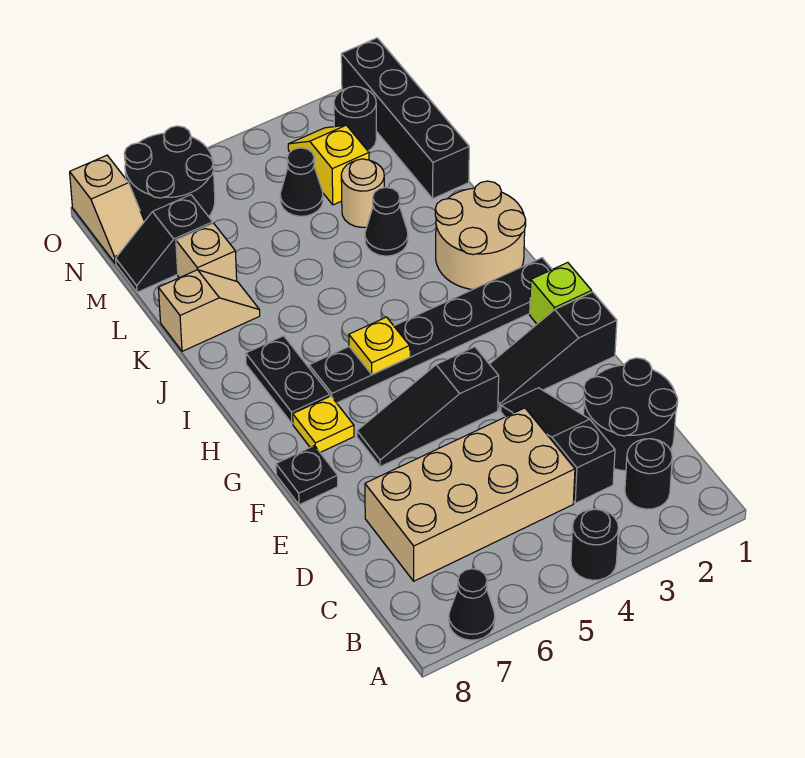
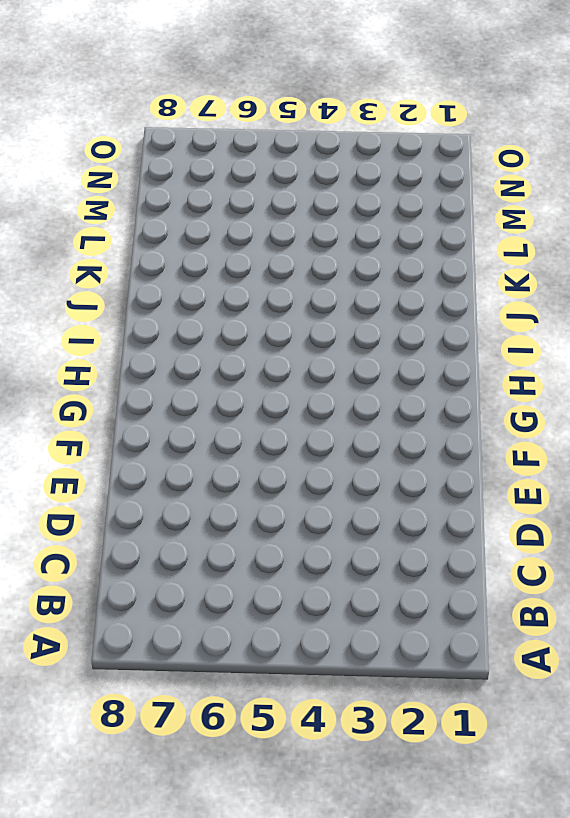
none -> black 1x1 round brick [571,509,618,580]
none -> black 1x1 cone [449,569,495,640]
none -> black 1x1 round brick [625,439,672,509]

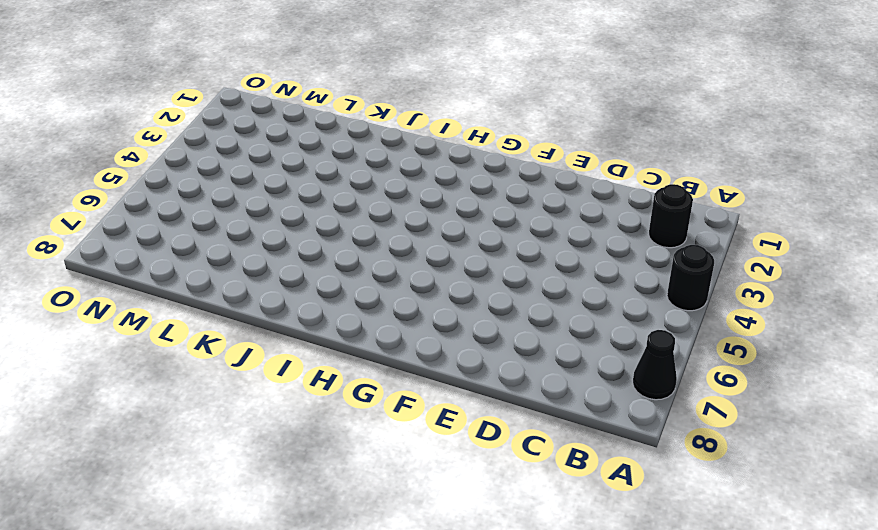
none -> black 2x2 round brick [584,358,678,471]
none -> black 1x3 slope [501,388,615,503]
none -> tan 2x4 brick [365,408,575,581]

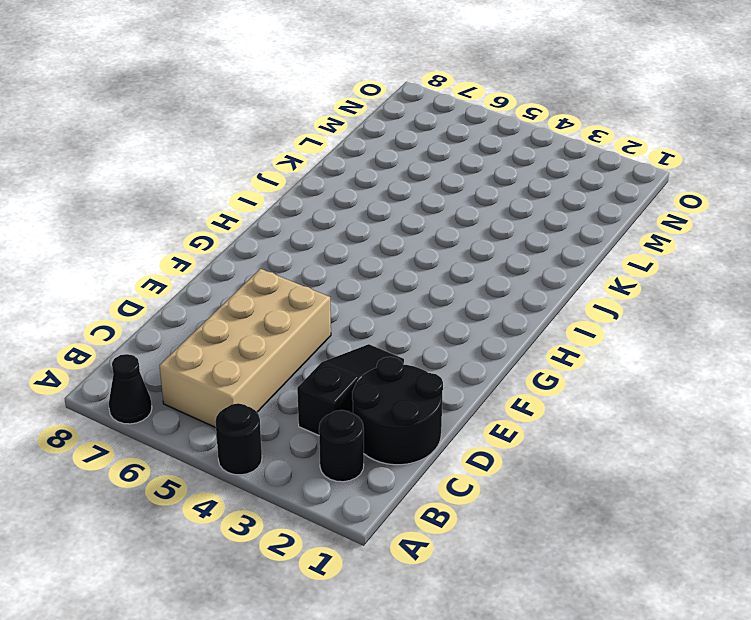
tan 2x4 brick [160,269,331,428] -> tan 2x4 brick turned to [365,408,575,581]
none -> black 1x3 slope [490,292,617,410]
none -> black 1x3 slope [357,347,499,467]
none -> black 1x1 plate [276,446,338,505]

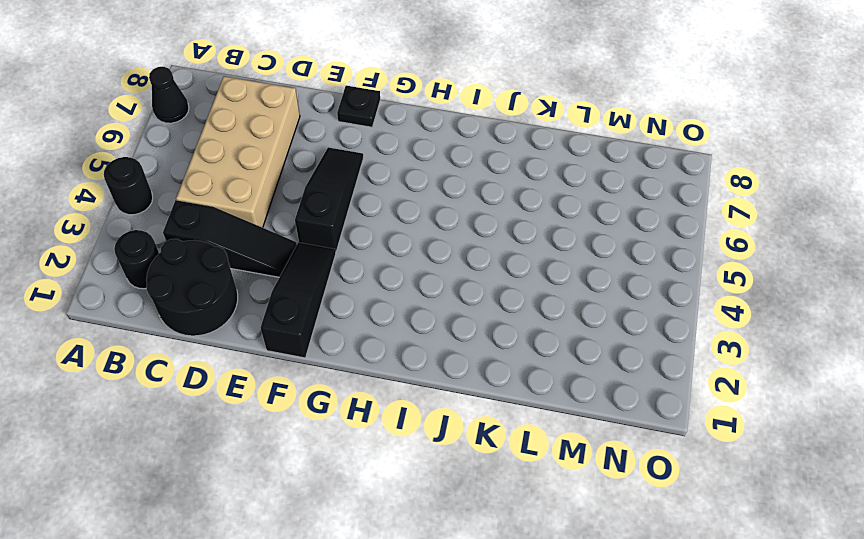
none -> lime 1x1 brick [530,263,592,324]
none -> yellow 1x1 plate [293,396,354,452]
none -> black 1x6 plate [309,258,552,403]

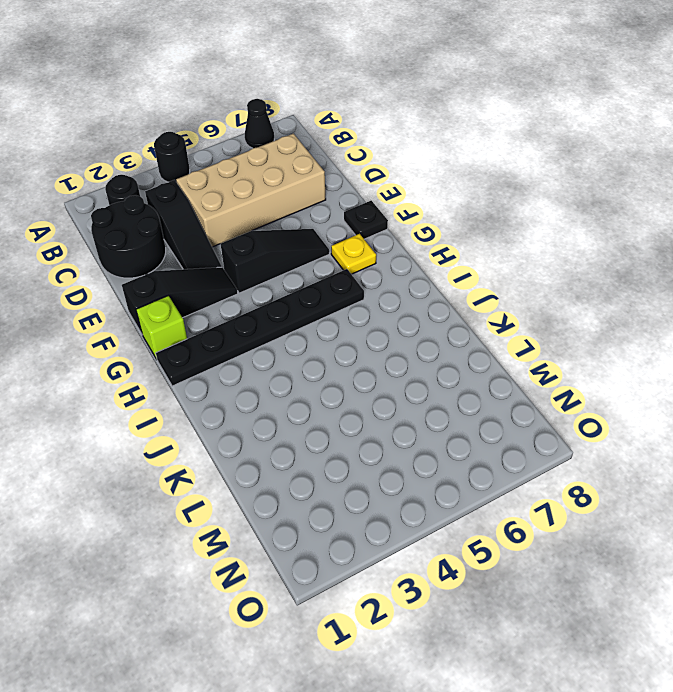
none -> black 1x2 plate [246,336,330,424]
none -> tan 2x2 round brick [435,181,526,290]
none -> black 1x1 cone [365,187,408,256]

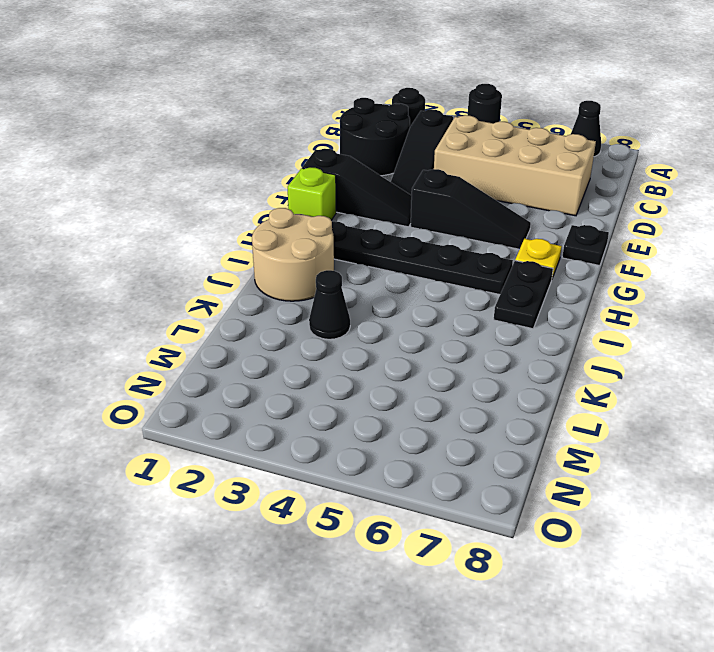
none -> tan 1x2 slope [158,270,260,351]
none -> black 1x4 brick [341,38,469,199]
none -> tan 1x1 round brick [341,159,384,227]

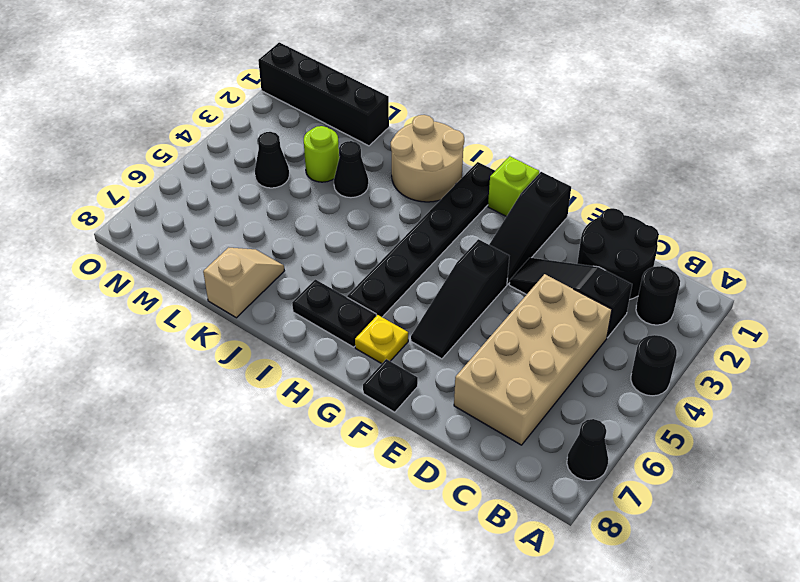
lime 1x1 round brick [304,126,339,182] -> tan 1x1 round brick [341,159,384,227]
none -> tan 1x1 brick [176,223,237,281]
none -> yellow 1x2 slope [288,125,369,205]
none -> black 1x2 slope [116,195,213,292]

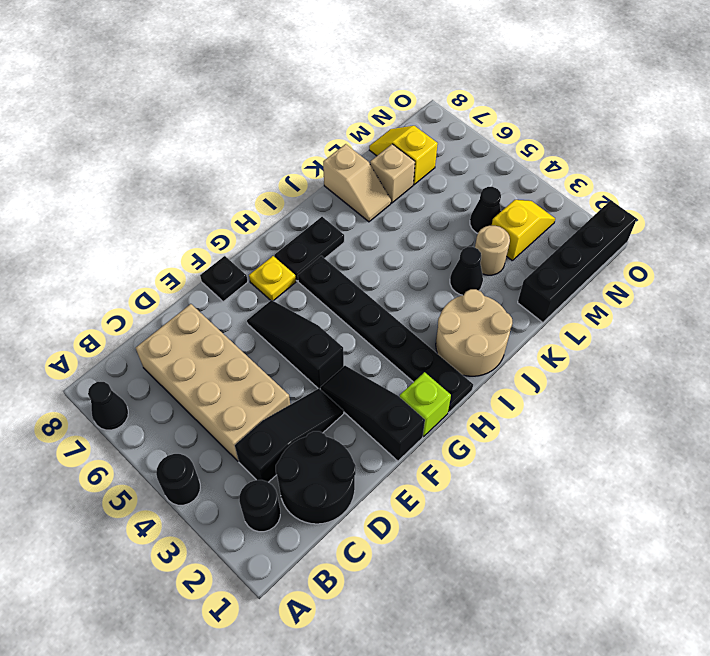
yellow 1x2 slope [369,126,438,185] -> black 1x2 slope [116,195,213,292]
none -> black 1x1 round brick [334,86,376,151]
none -> black 2x2 round brick [124,126,215,221]
none -> tan 1x2 slope [70,155,145,263]

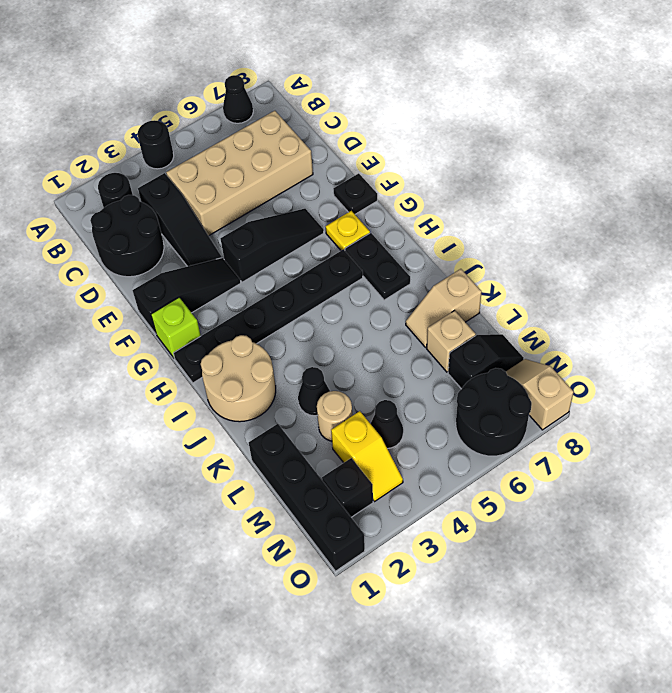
black 1x1 brick [322,458,373,517] -> black 1x1 round brick [334,86,376,151]
none -> yellow 1x1 plate [349,317,410,375]

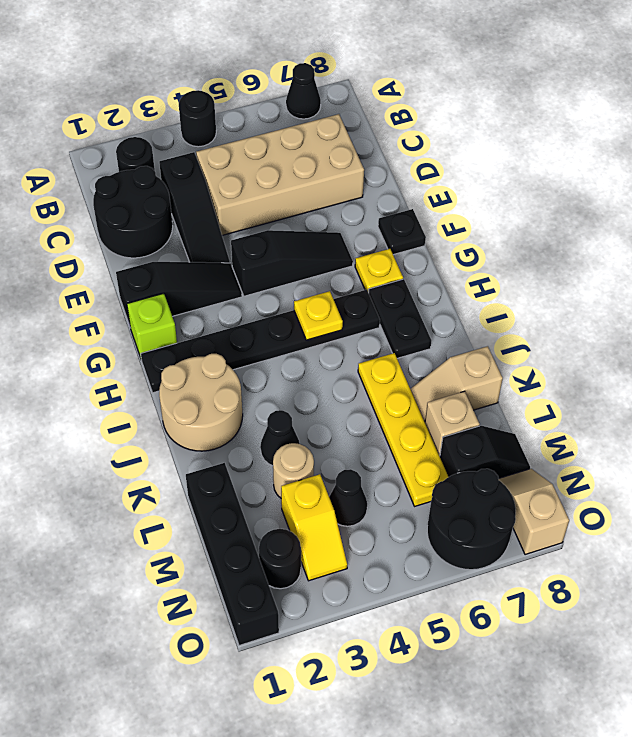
yellow 1x4 plate [358,353,448,506] -> none

